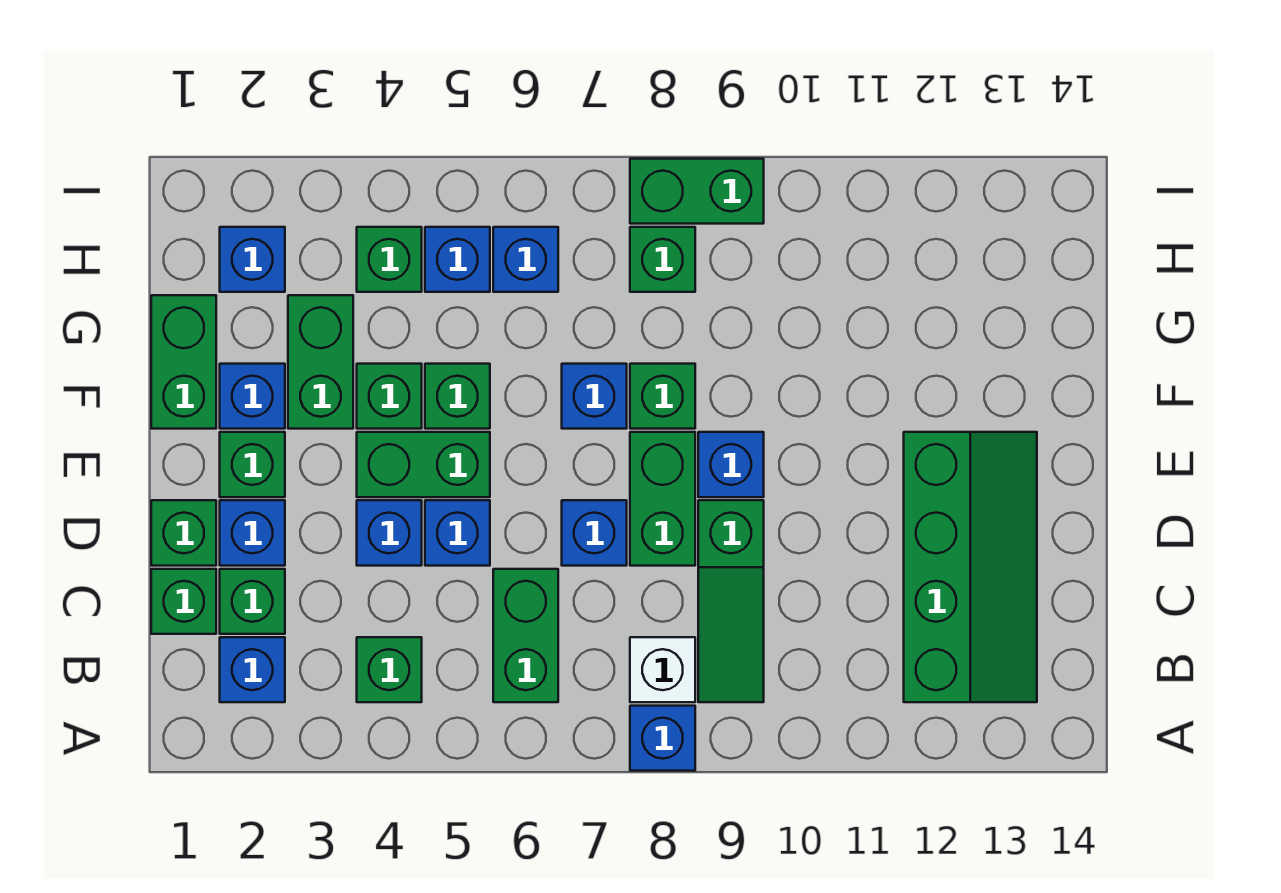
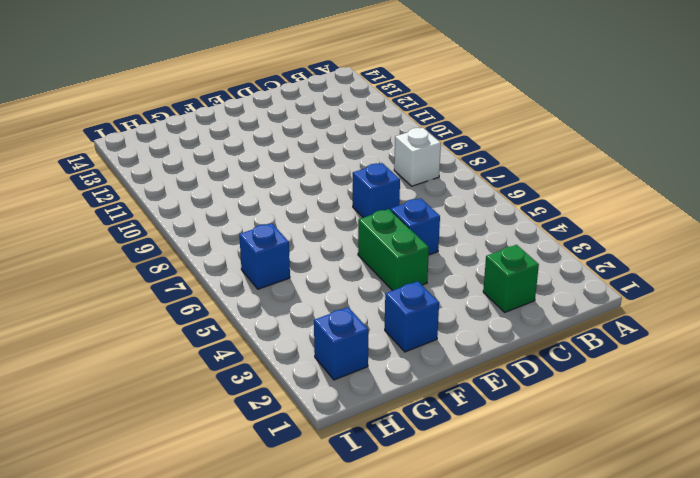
none -> blue 1x1 brick [630,706,695,771]
none -> blue 1x1 brick [220,637,285,702]
none -> green 1x1 brick [357,637,422,702]
none -> green 1x2 brick [493,569,558,702]

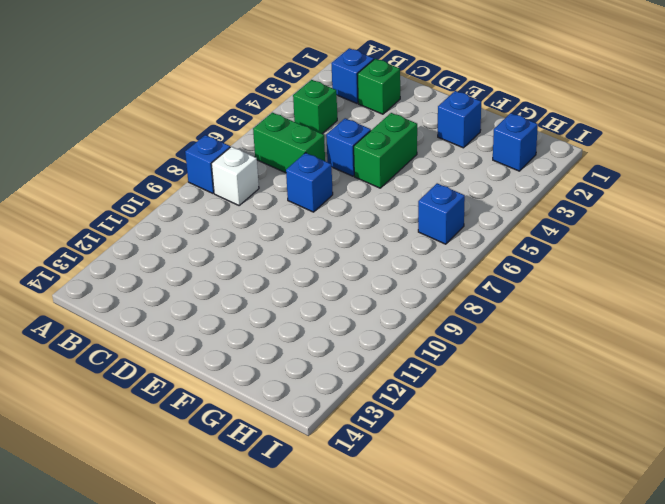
none -> green 1x3 slope [698,500,764,702]
none -> green 2x4 slope [904,432,1037,702]
none -> green 1x1 brick [151,569,216,634]
none -> green 1x1 brick [151,500,216,566]

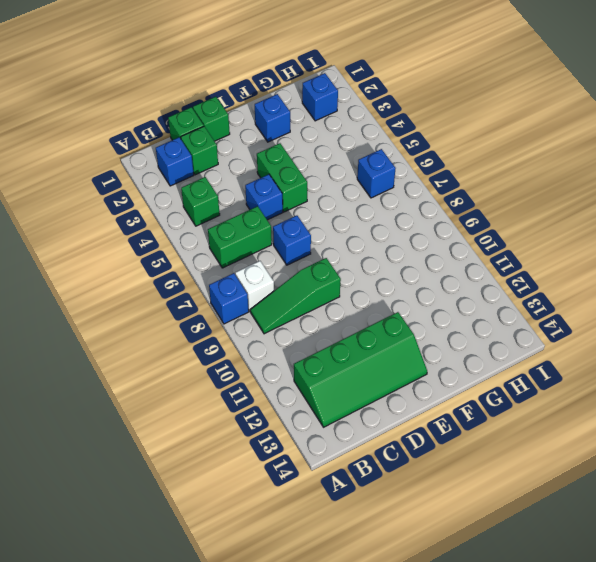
none -> blue 1x1 brick [220,500,285,566]
none -> blue 1x1 brick [357,500,422,566]
none -> green 1x2 brick [630,432,695,566]
none -> green 1x1 brick [220,432,285,497]

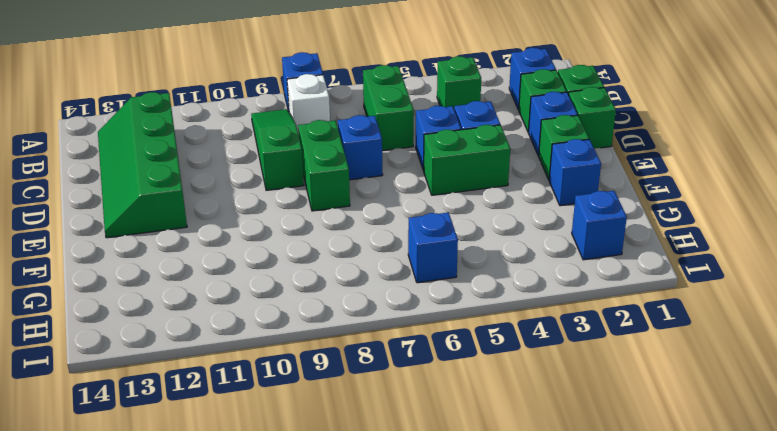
none -> blue 1x1 brick [698,432,764,497]
none -> green 1x2 brick [151,295,216,429]
none -> green 1x2 brick [288,295,353,429]
none -> green 1x1 brick [357,364,422,429]

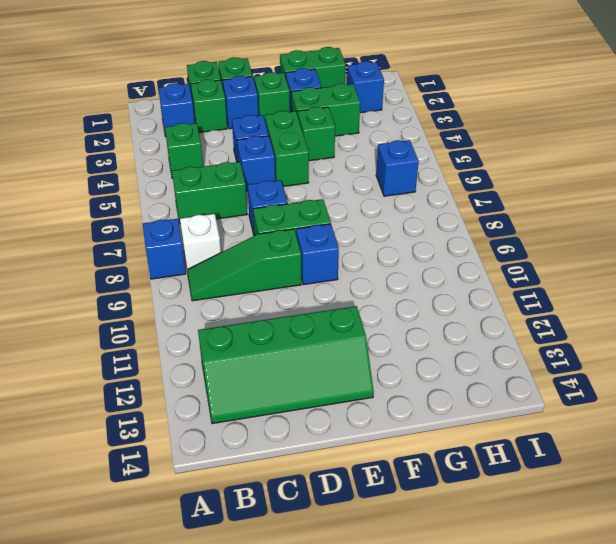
none -> green 1x1 brick [425,364,490,429]
none -> blue 1x1 brick [562,364,627,429]
none -> green 1x1 brick [630,364,695,429]
none -> green 1x1 brick [357,227,422,292]

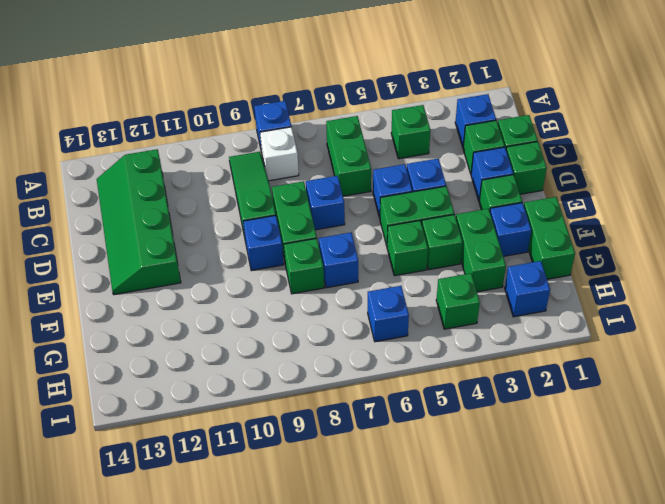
none -> blue 1x1 brick [425,227,490,292]
none -> green 1x1 brick [630,227,695,292]
none -> green 1x2 brick [630,159,764,224]

